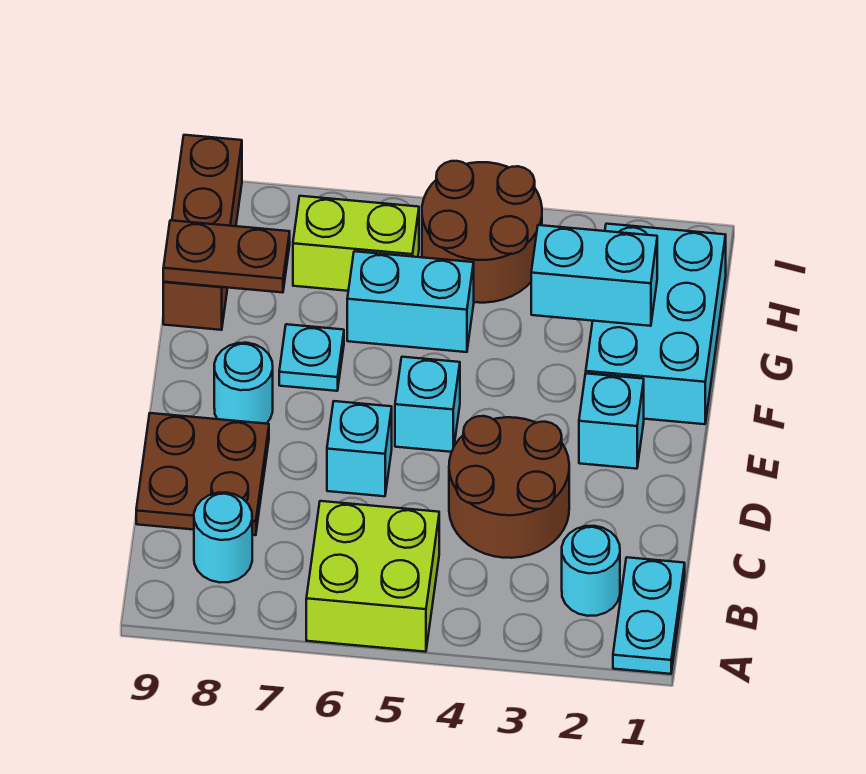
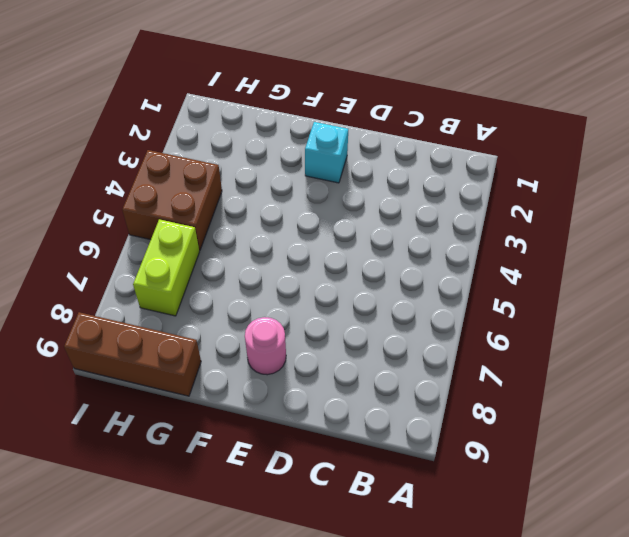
pink 1x1 round brick [245,317,286,375] -> cyan 1x1 round brick [214,343,273,424]
brown 2x2 brick [122,150,222,250] -> brown 2x2 round brick [422,161,542,303]
none -> cyan 1x2 plate [613,557,685,674]
none -> lime 2x2 brick [306,501,439,652]
none -> cyan 1x1 round brick [562,526,620,616]

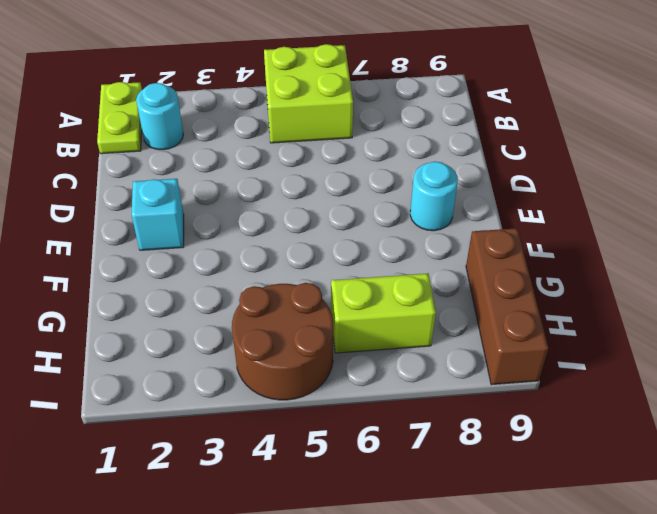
lime 1x2 plate [97,82,142,154] -> cyan 1x2 plate [613,557,685,674]
none -> cyan 1x1 round brick [194,492,252,582]
none -> brown 2x2 round brick [449,416,569,558]
none -> brown 2x2 plate [136,413,269,535]

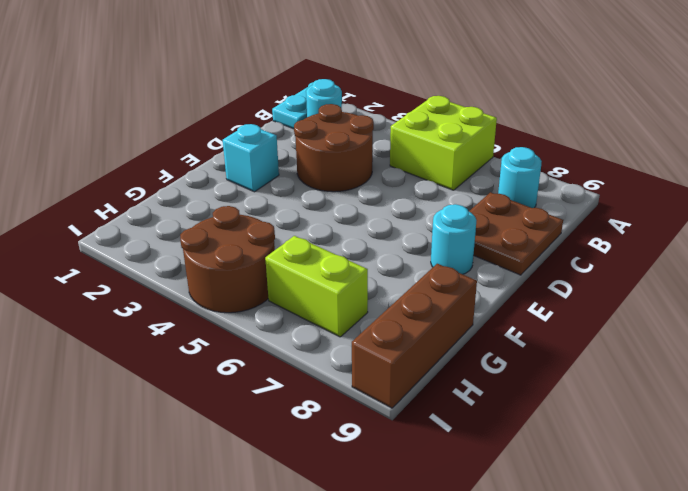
none -> cyan 1x1 brick [327,401,392,496]
none -> cyan 1x1 brick [395,357,460,452]
none -> cyan 2x3 brick [586,224,726,424]

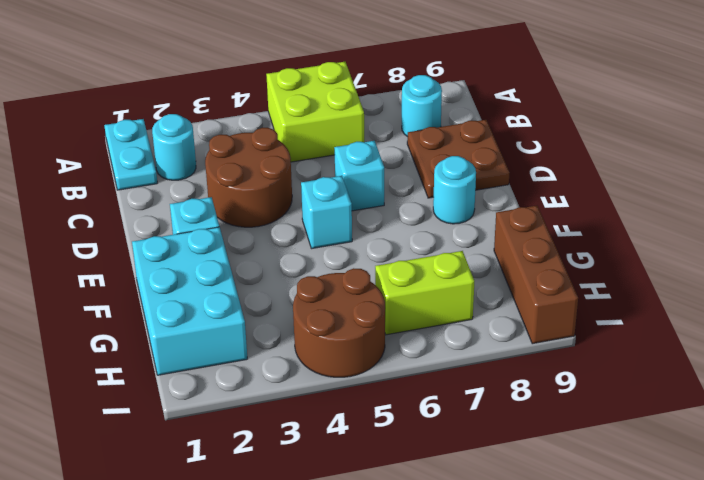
none -> cyan 1x1 plate [279,324,344,391]
none -> cyan 1x2 brick [347,251,474,352]
none -> cyan 1x2 brick [531,225,657,326]

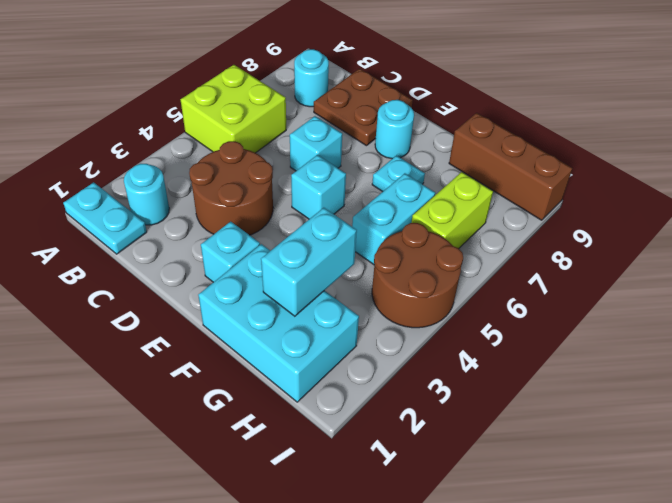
none -> brown 1x2 plate [163,220,290,293]

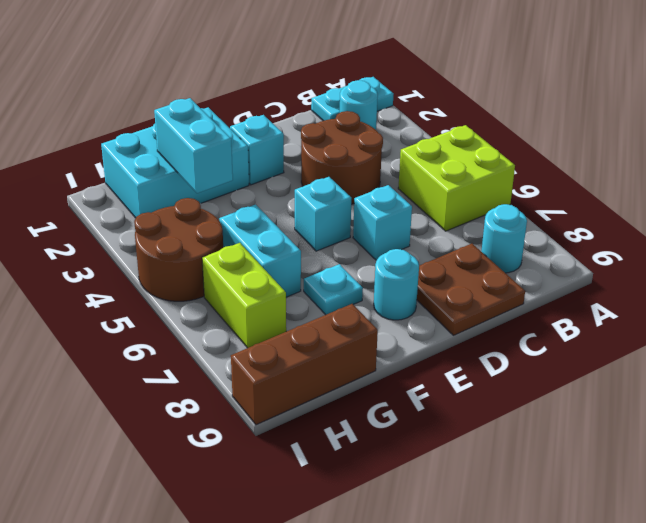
none -> brown 1x2 plate [163,220,290,293]

